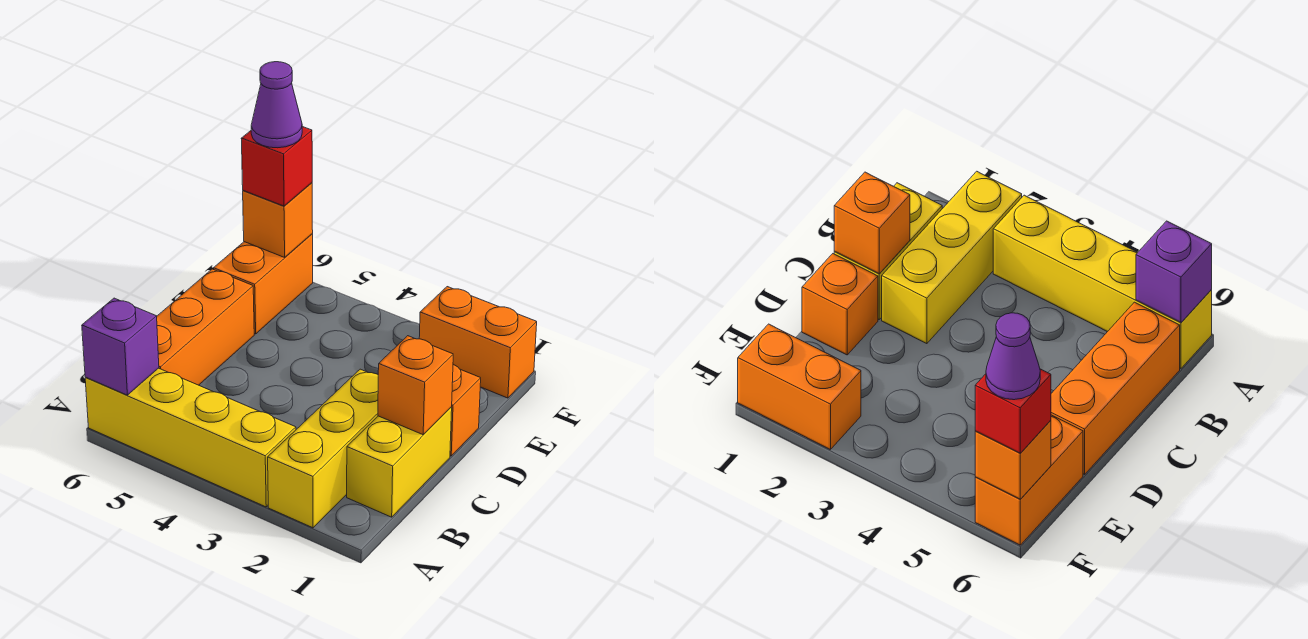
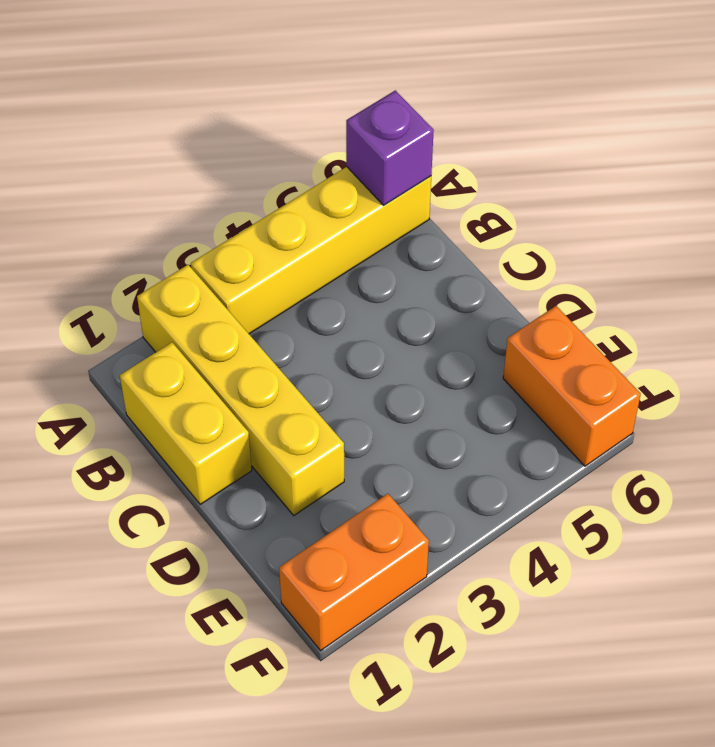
yellow 1x4 brick [137,265,344,515] -> yellow 1x3 brick [268,369,378,528]
none -> orange 1x3 brick [157,269,254,385]
none -> orange 1x1 brick [450,364,481,456]
none -> orange 1x1 brick [378,336,453,435]

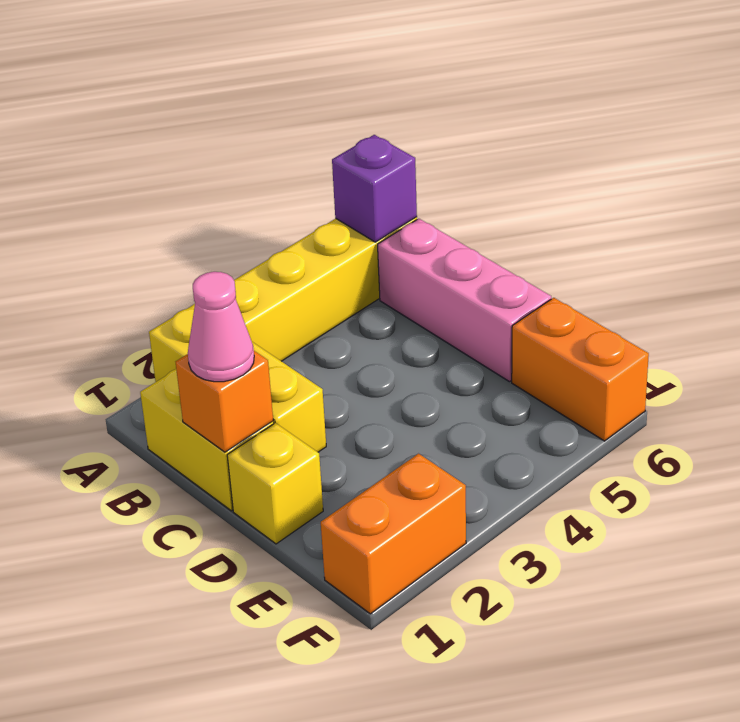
pink 1x3 brick [378,219,551,382] -> orange 1x3 brick [157,269,254,385]
pink 1x1 cone [188,272,254,382] -> none
yellow 1x1 brick [227,423,323,544] -> orange 1x1 brick [450,364,481,456]
none -> orange 1x1 brick [243,183,313,257]
none -> red 1x1 brick [241,127,312,206]
none -> purple 1x1 cone [251,62,302,148]

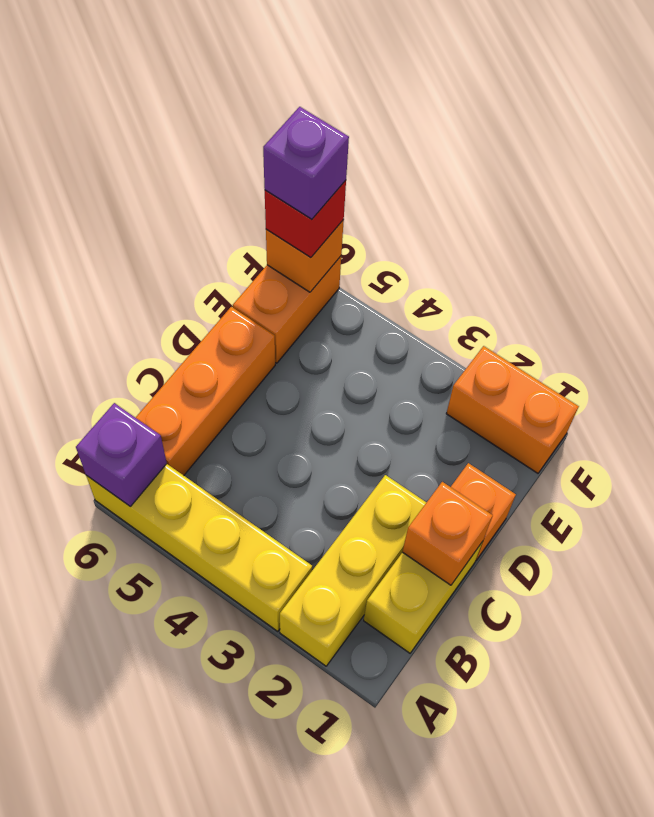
purple 1x1 brick [263,107,349,219] -> purple 1x1 cone [251,62,302,148]

